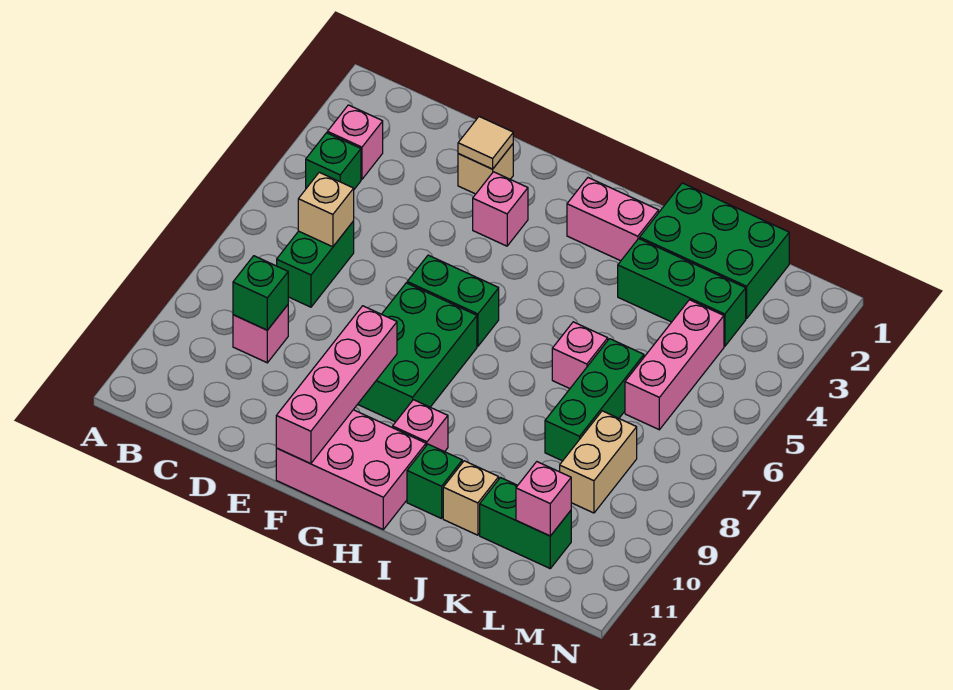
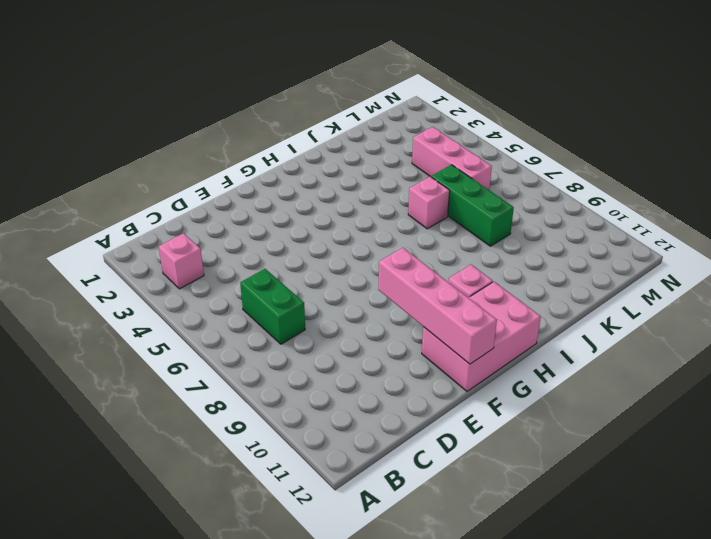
none -> green 1x1 brick [306,133,361,189]
none -> pink 1x1 brick [233,305,288,363]
none -> tan 1x1 brick [458,144,513,194]

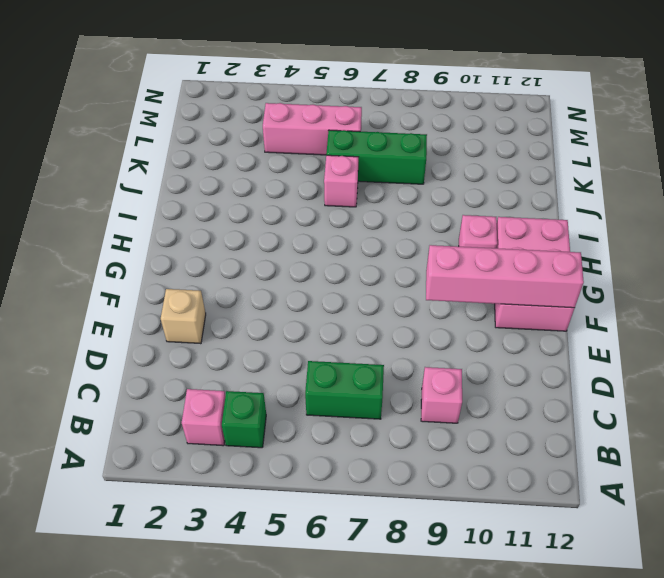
none -> pink 1x1 brick [473,172,528,246]
none -> green 1x2 brick [407,255,499,346]
none -> green 2x3 brick [358,283,477,422]

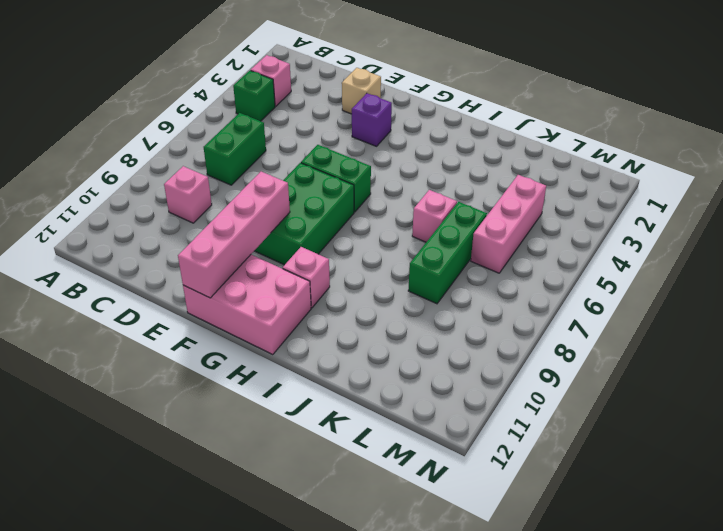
purple 1x1 brick [352,93,392,146] -> pink 1x1 brick [473,172,528,246]
none -> pink 1x2 brick [567,178,659,261]
none -> green 1x1 brick [407,444,462,519]
none -> green 2x3 brick [640,183,789,319]

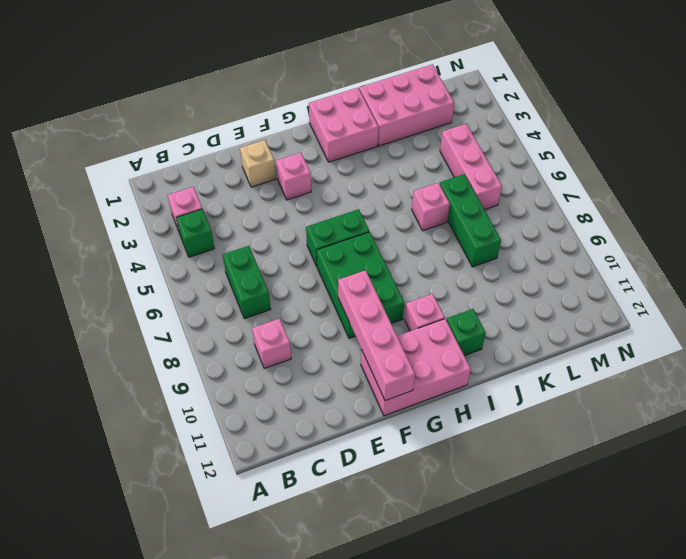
pink 2x2 brick [309,88,379,162] -> pink 1x2 brick [567,178,659,261]
pink 2x3 brick [359,64,454,146] -> green 2x3 brick [640,183,789,319]
none -> green 1x3 brick [618,239,746,346]
none -> tan 1x1 brick [443,461,499,535]
none -> green 1x2 brick [480,478,571,568]

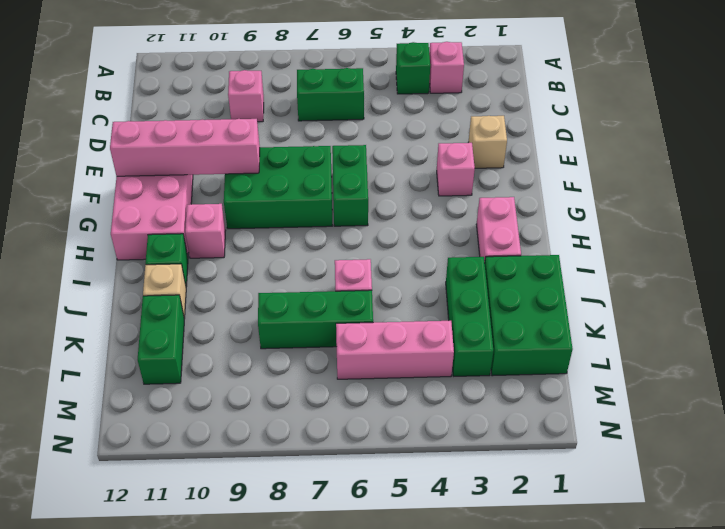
none -> tan 1x2 brick [560,411,637,513]
none -> tan 1x1 brick [298,172,354,247]
none -> green 1x1 brick [233,256,288,330]

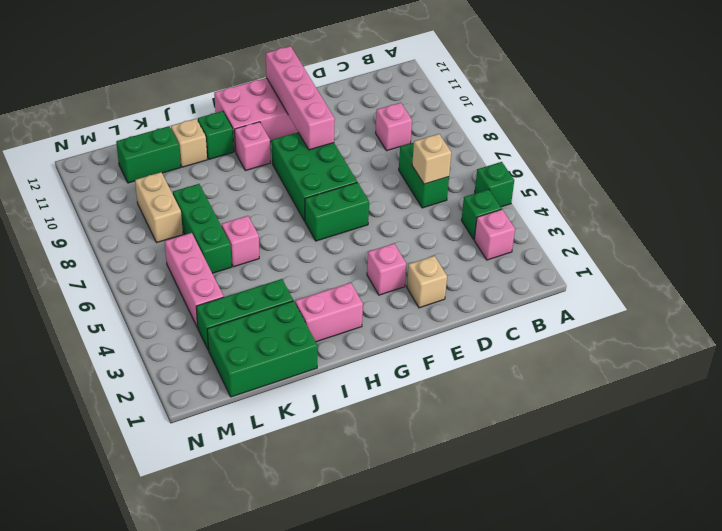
green 1x1 brick [475,162,514,207] -> green 1x1 brick moved to [233,256,288,330]
none -> tan 1x1 tile [458,117,513,169]
none -> pink 1x1 brick [516,462,571,536]

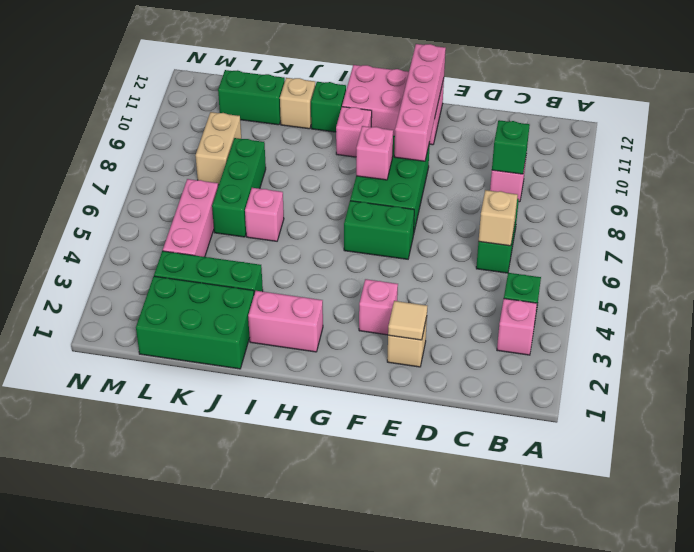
pink 1x1 brick [356,126,393,180] -> pink 1x1 brick moved to [516,462,571,536]

